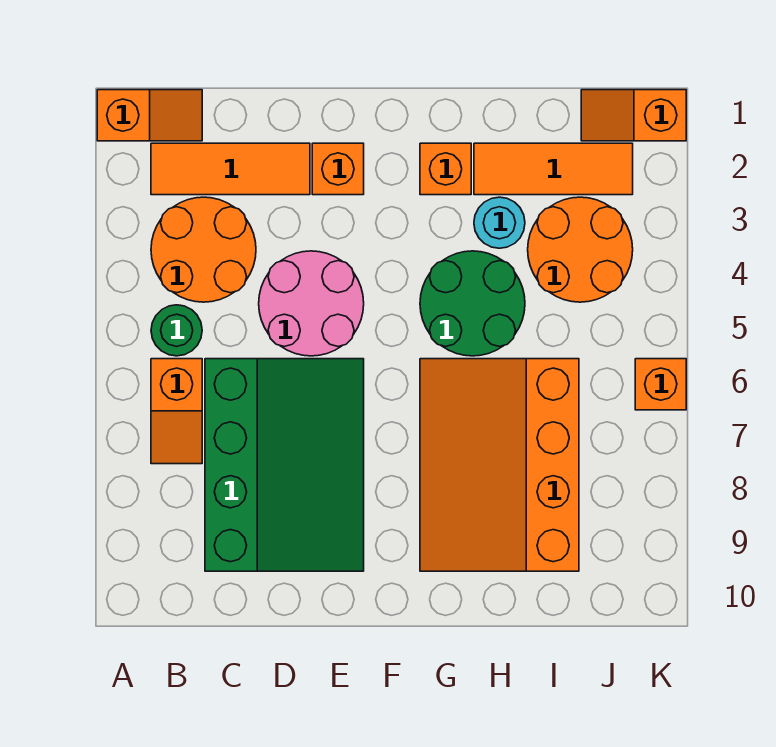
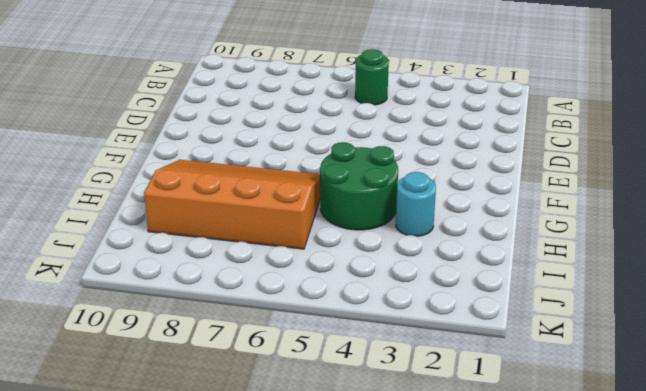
none -> orange 1x2 slope [97,90,202,141]
none -> orange 1x3 tile [151,143,310,195]
none -> orange 2x2 round brick [151,197,256,302]

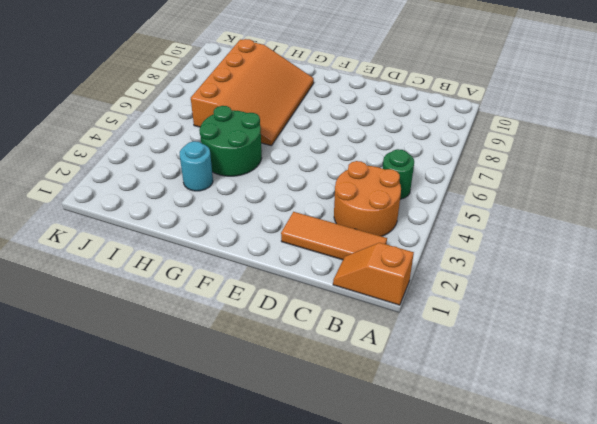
none -> orange 1x2 slope [151,359,202,464]
none -> green 3x4 slope [205,359,364,571]
none -> pink 2x2 round brick [259,251,364,356]

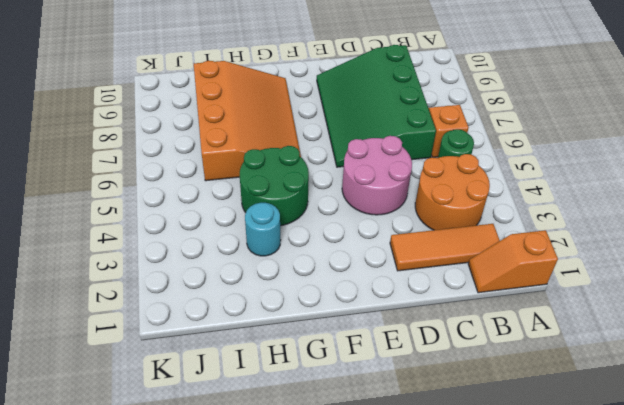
none -> orange 1x1 brick [312,143,364,195]
none -> orange 1x1 brick [420,143,471,195]
none -> orange 1x3 tile [474,143,633,195]

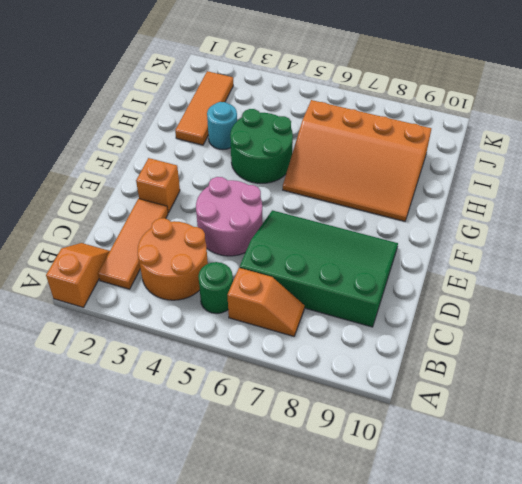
none -> orange 1x1 brick [420,143,471,195]
none -> orange 2x2 round brick [528,197,633,302]
none -> orange 1x2 slope [581,90,686,141]

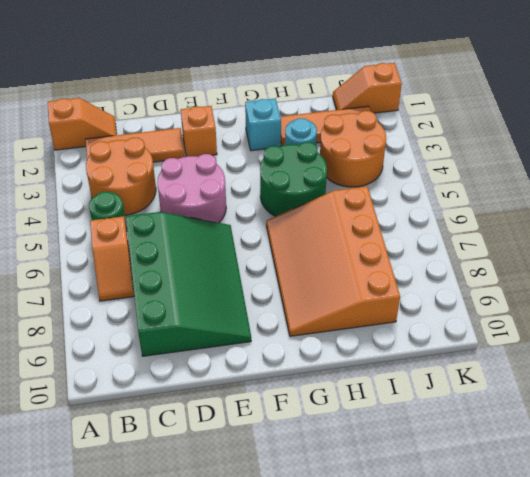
cyan 1x1 brick [245,99,281,151] -> orange 1x1 brick [420,143,471,195]
none -> orange 1x1 brick [635,359,686,410]

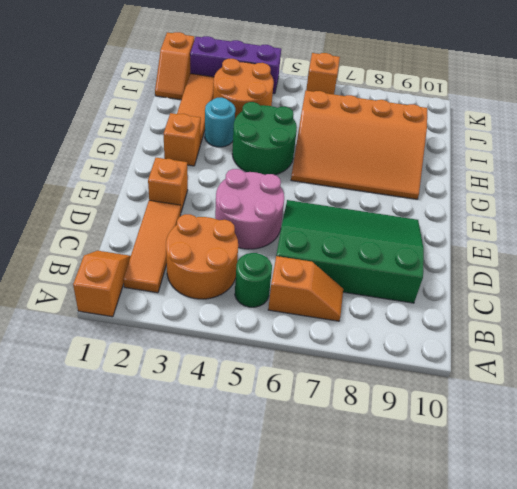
purple 1x3 brick [190,36,281,94] -> none

